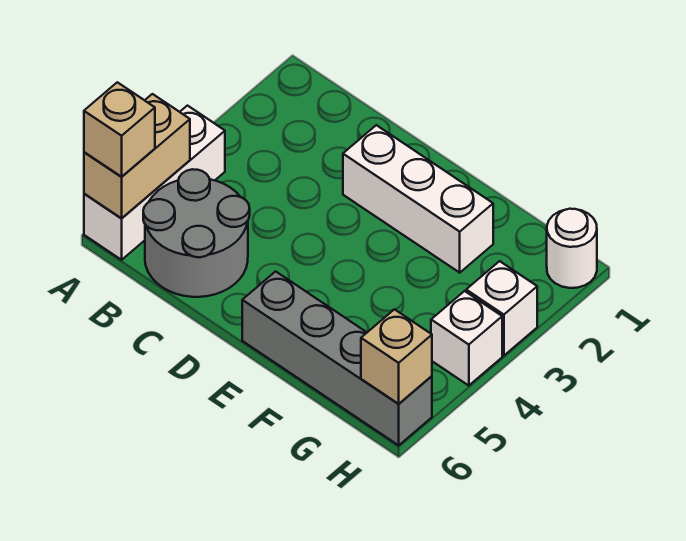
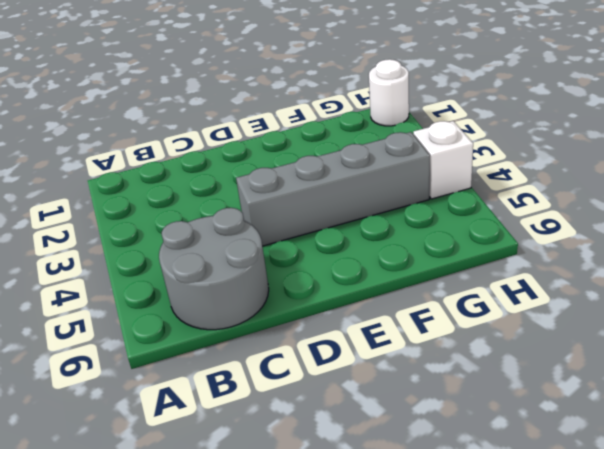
grey 1x4 brick [236,132,430,246] -> grey 1x4 brick moved to [242,271,432,445]
none -> white 1x3 brick [84,106,225,260]
none -> white 1x3 brick [343,125,493,273]

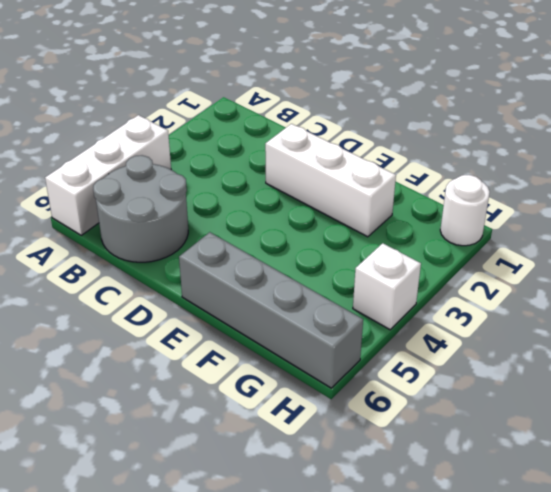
none -> white 1x1 brick [466,261,537,356]
none -> tan 1x2 brick [84,94,190,218]

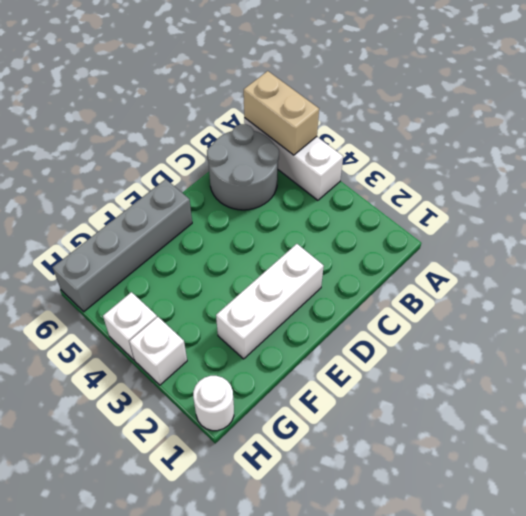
none -> tan 1x1 brick [361,309,432,404]
none -> tan 1x1 brick [84,82,155,177]

